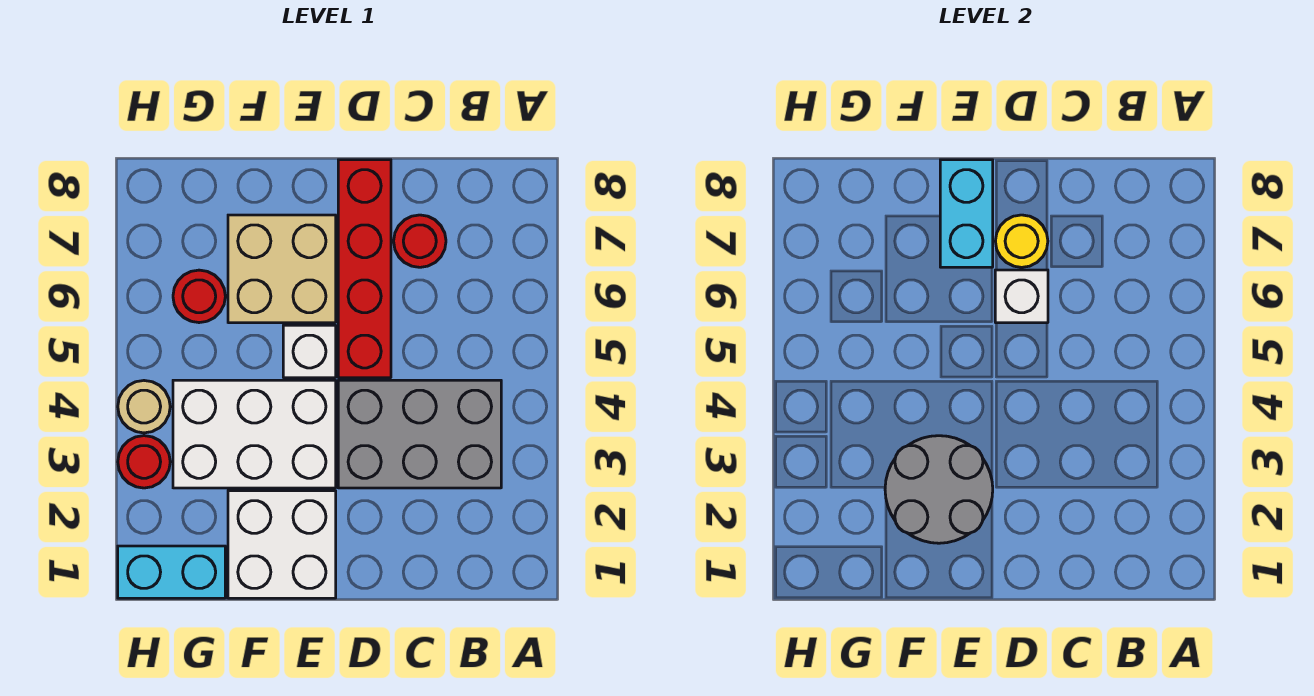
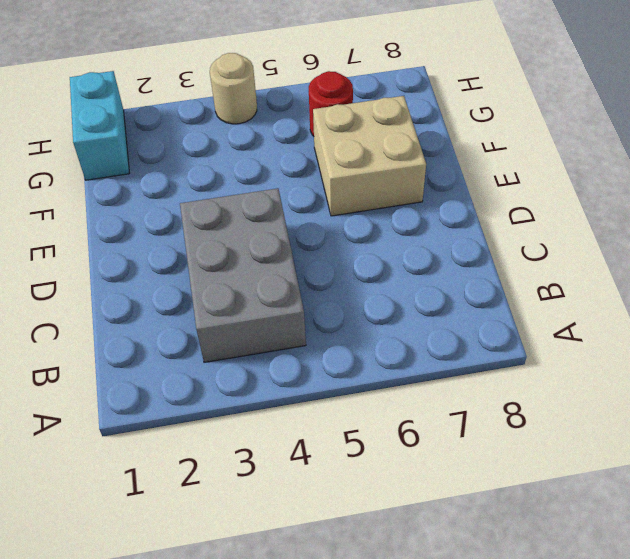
none -> red 1x1 round brick [394,215,446,267]
none -> red 1x4 brick [338,160,391,378]
none -> white 2x2 brick [228,491,336,598]

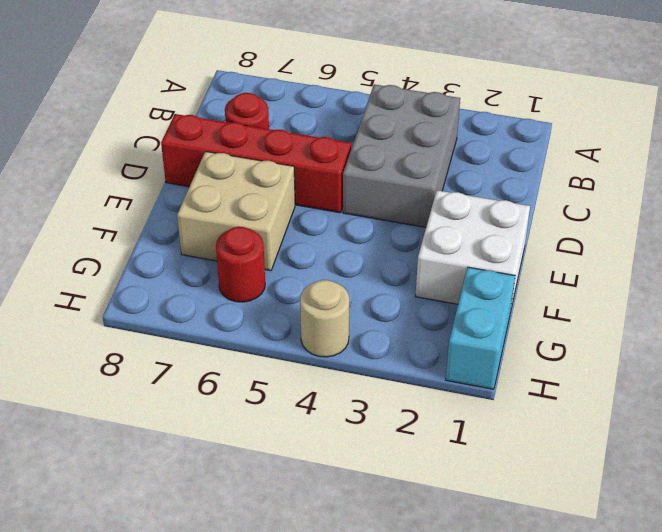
none -> white 2x3 brick [173,380,336,488]
none -> white 1x1 brick [283,325,336,378]
none -> red 1x1 round brick [118,436,170,488]

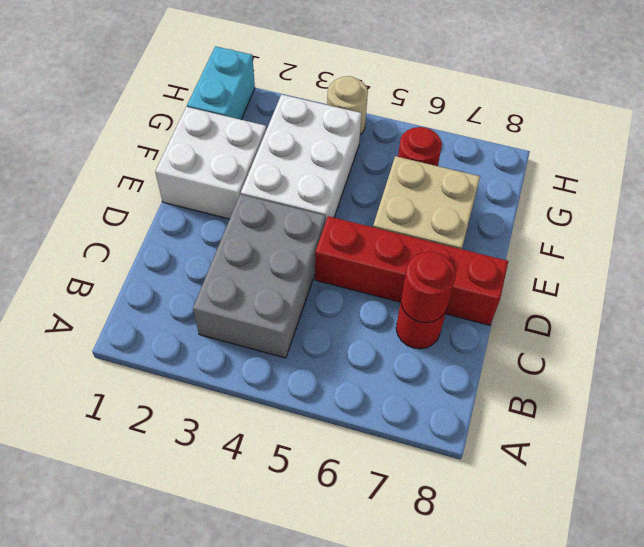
red 1x1 round brick [401,252,456,323] -> red 1x1 round brick moved to [118,436,170,488]
none -> white 1x1 brick [283,325,336,378]
none -> white 1x1 brick [995,270,1048,323]
none -> yellow 1x1 round brick [995,215,1048,267]

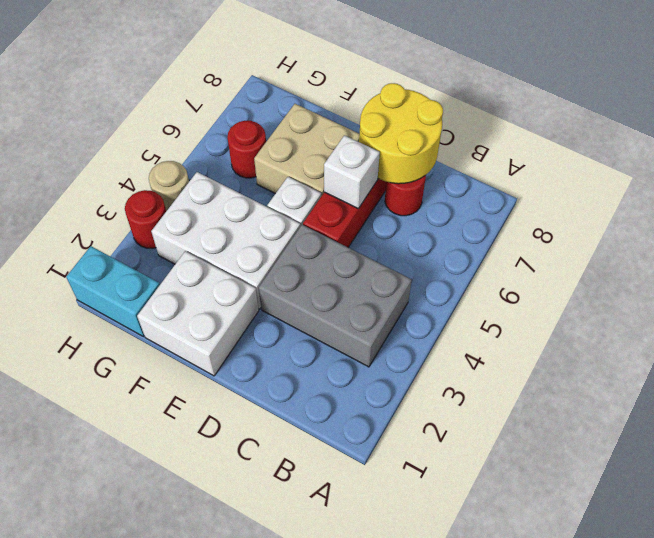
yellow 2x2 round brick [359,83,443,184] -> yellow 1x1 round brick [995,215,1048,267]
none -> grey 2x2 round brick [885,436,993,543]
none -> cyan 1x2 brick [940,160,993,267]

